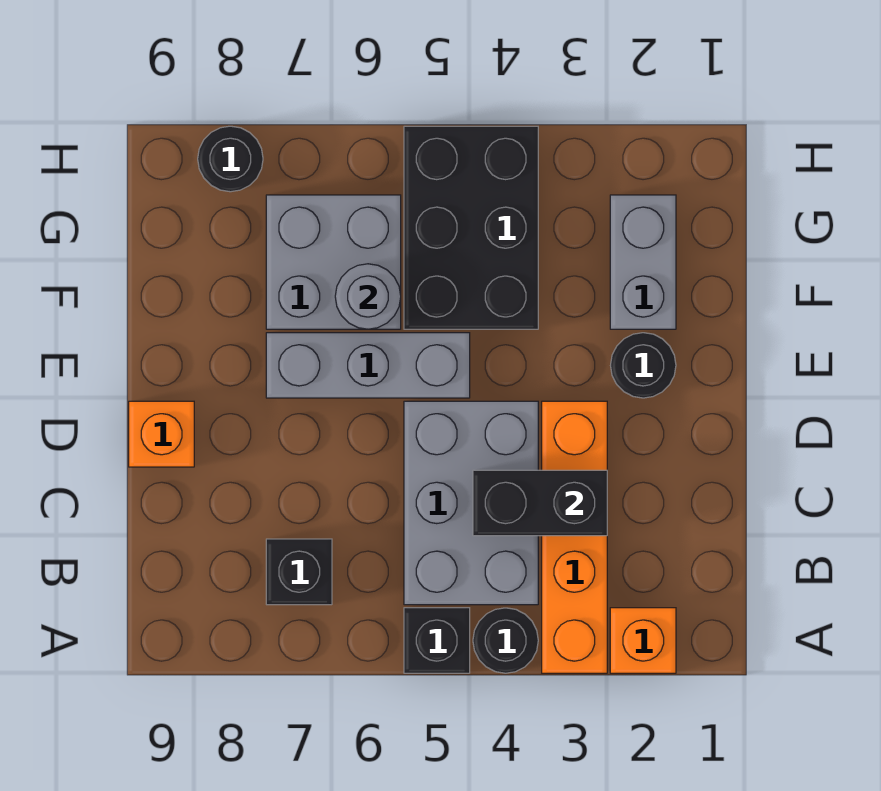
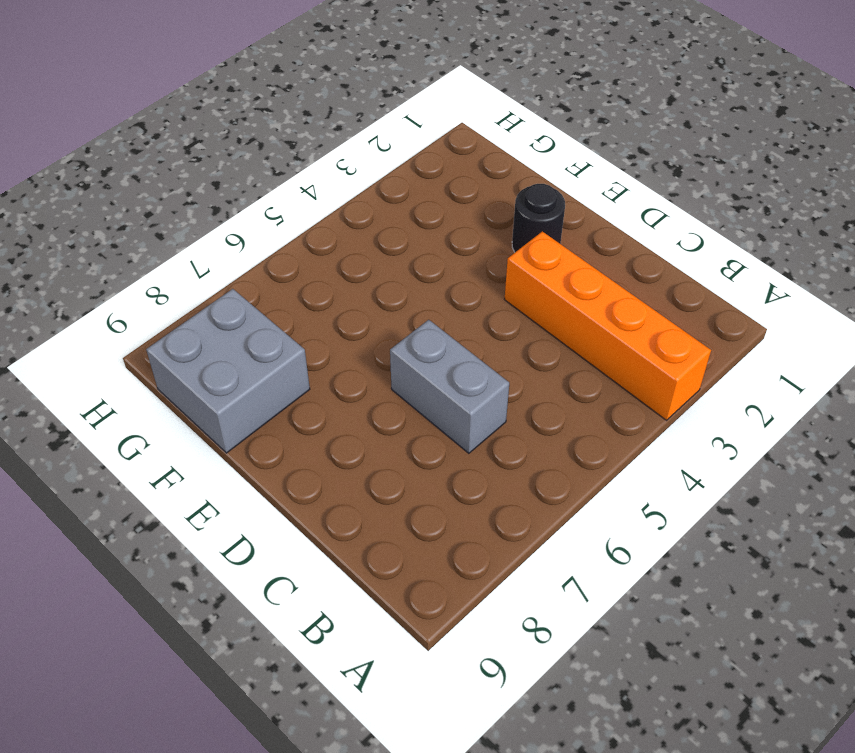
grey 1x2 brick [390,320,509,453] -> grey 1x2 brick moved to [610,195,676,329]
grey 2x2 brick [146,289,310,453] -> grey 2x2 brick moved to [266,195,401,329]
none -> orange 1x1 brick [610,608,676,673]
none -> black 1x1 round brick [473,608,538,673]
none -> black 1x1 brick [404,608,470,673]

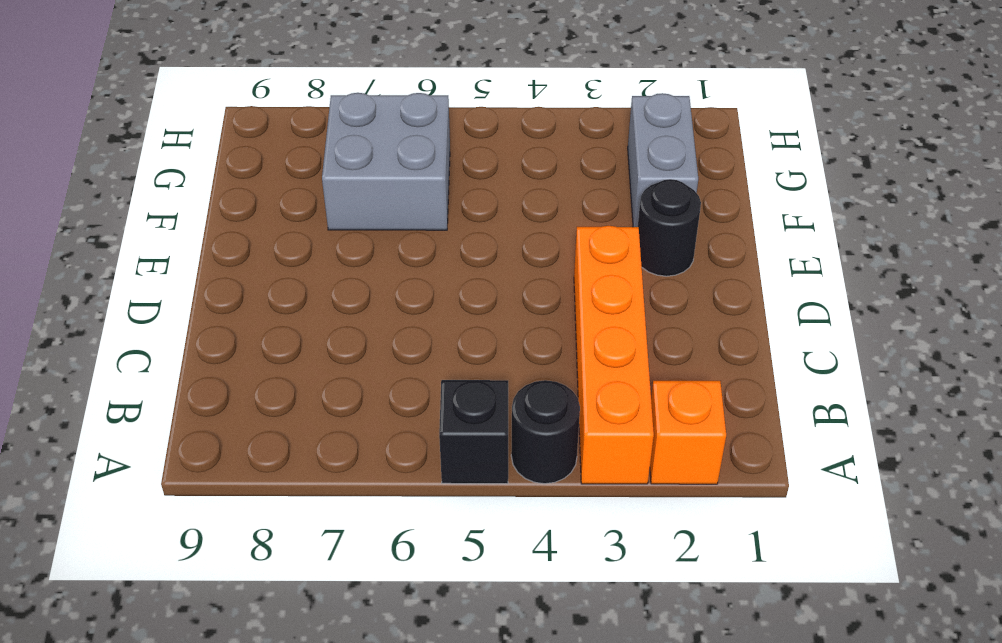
none -> grey 2x3 brick [404,401,538,605]
none -> black 1x1 brick [266,539,332,605]
none -> orange 1x1 brick [129,401,194,467]

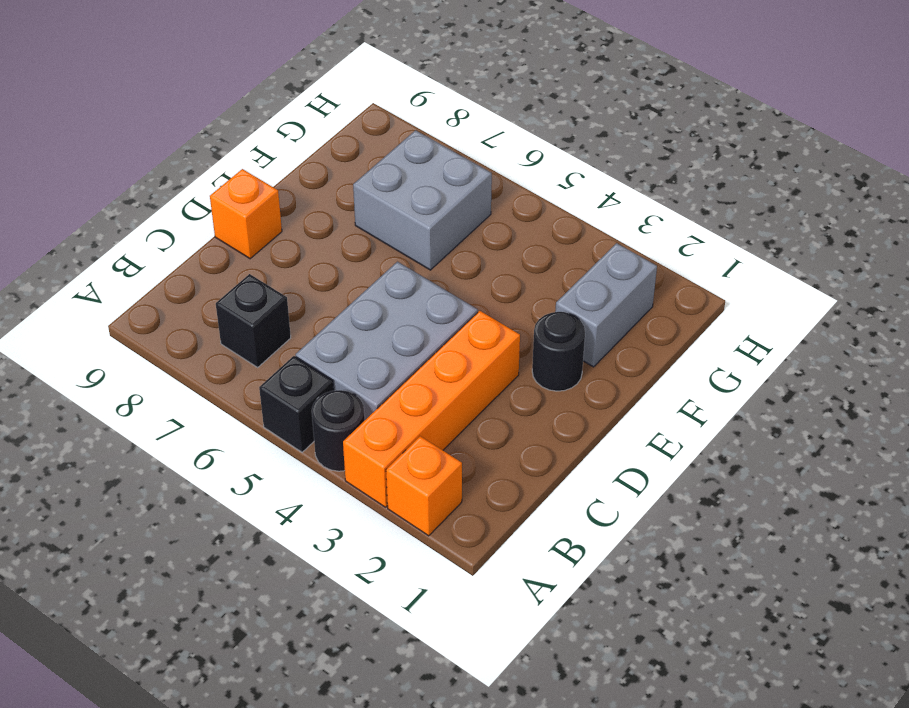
none -> grey 1x3 brick [266,333,470,398]
none -> black 2x3 brick [404,126,538,329]
none -> black 1x1 round brick [198,126,263,192]

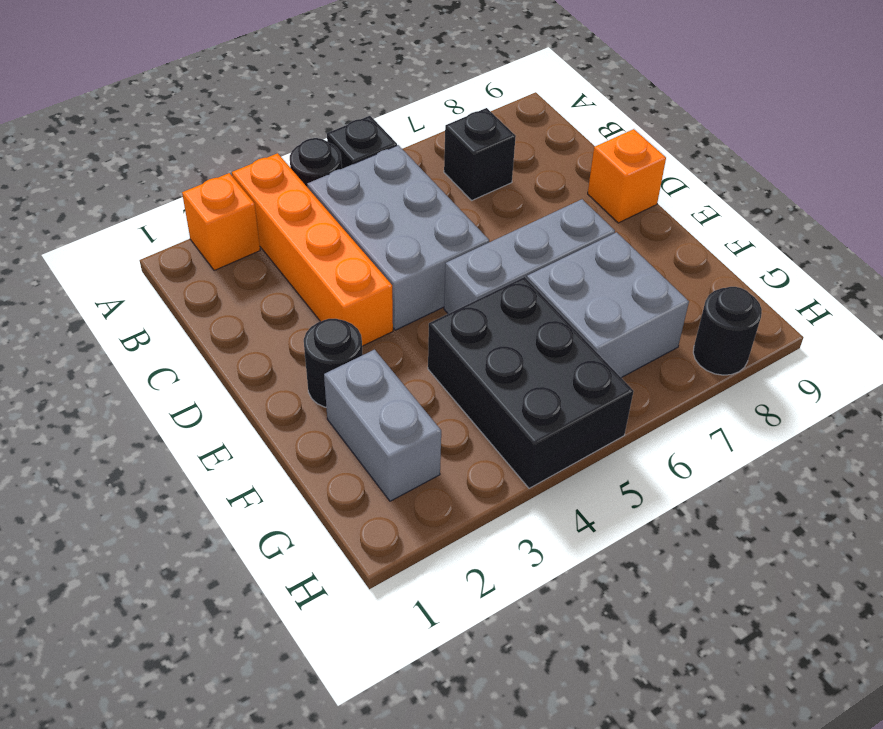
none -> black 1x2 brick [473,470,607,536]
none -> grey 1x1 round brick [335,264,401,329]

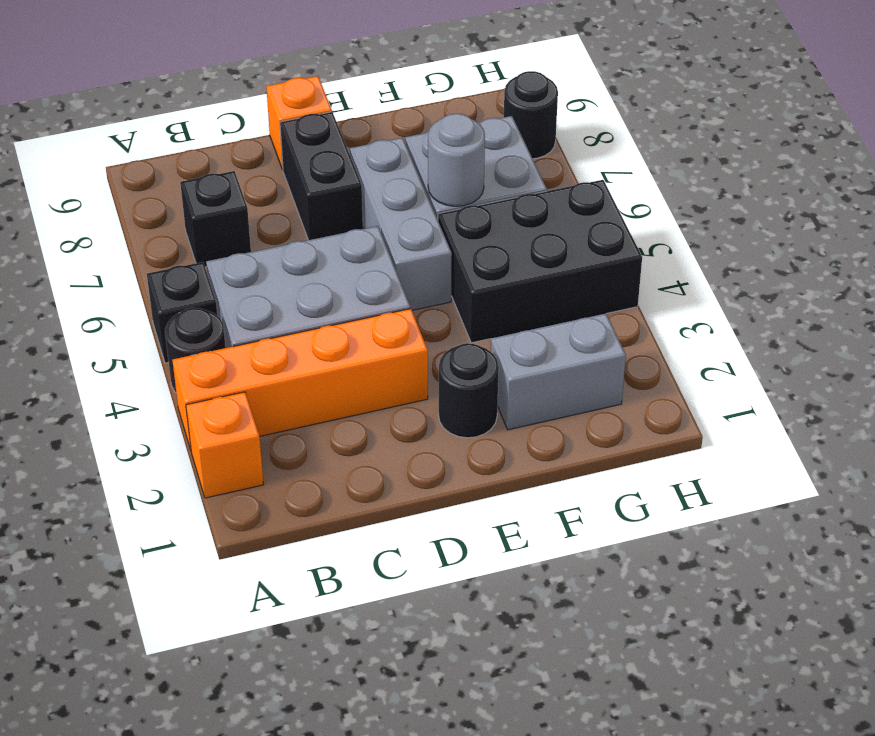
black 1x2 brick [280,112,363,240] -> black 1x2 brick moved to [473,470,607,536]

